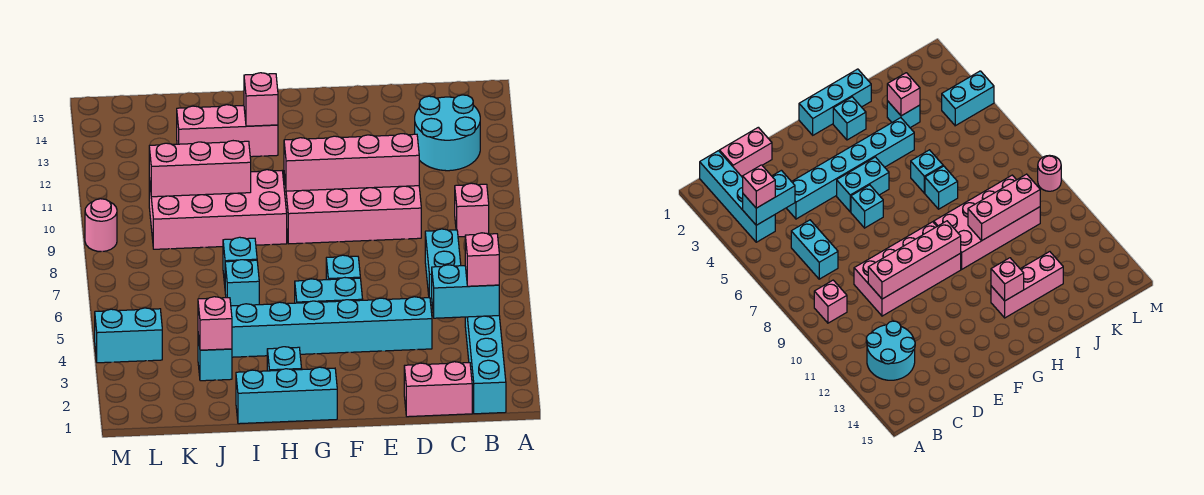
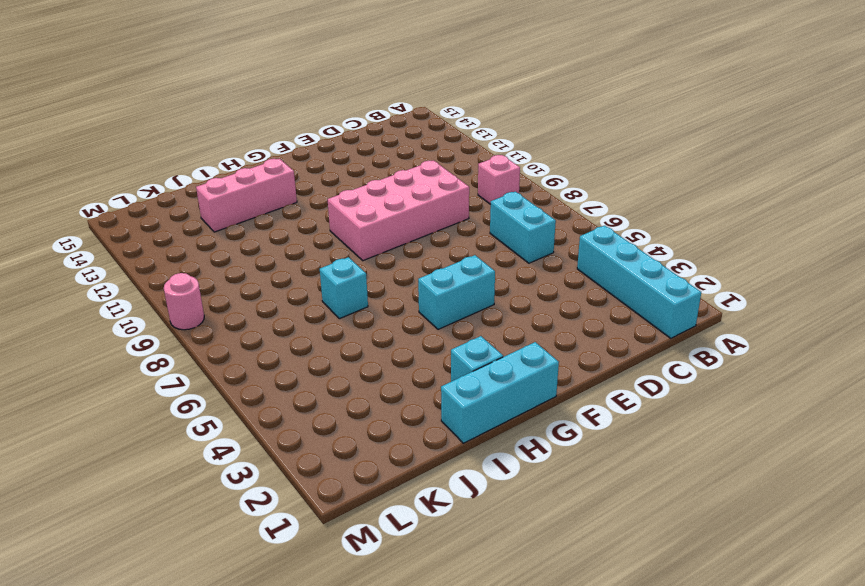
none -> cyan 2x2 round brick [415,95,480,171]
none -> pink 1x2 brick [404,362,472,417]
none -> cyan 1x6 brick [231,297,432,357]

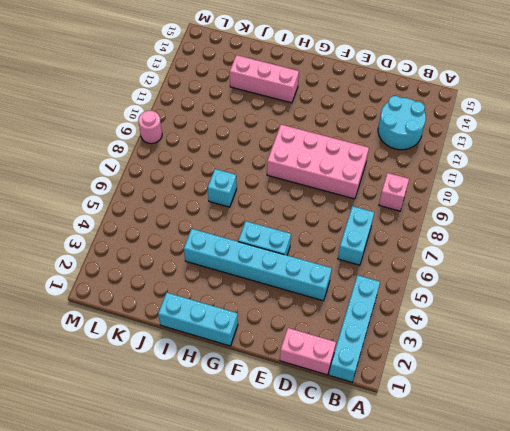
none -> cyan 1x1 brick [326,255,360,280]
none -> cyan 1x1 brick [267,347,302,371]
none -> pink 2x4 brick [149,170,287,249]

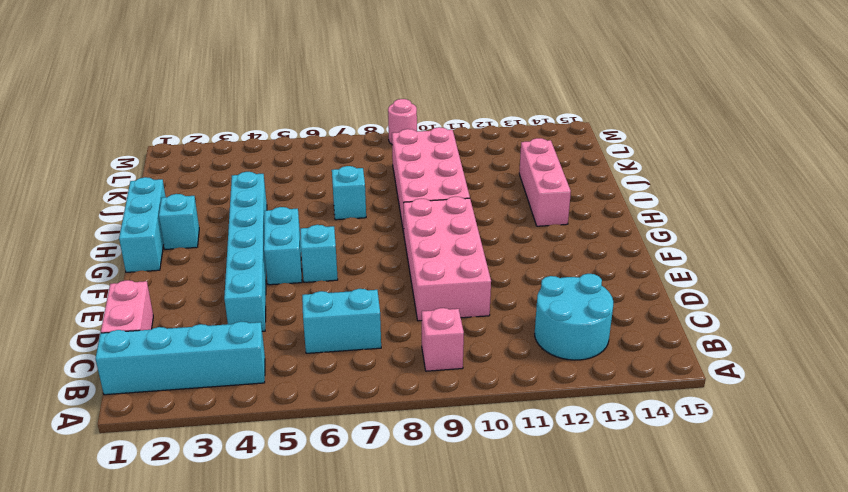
none -> cyan 1x1 brick [225,260,259,306]
none -> cyan 1x1 brick [198,336,232,381]
none -> cyan 1x2 brick [95,308,162,363]

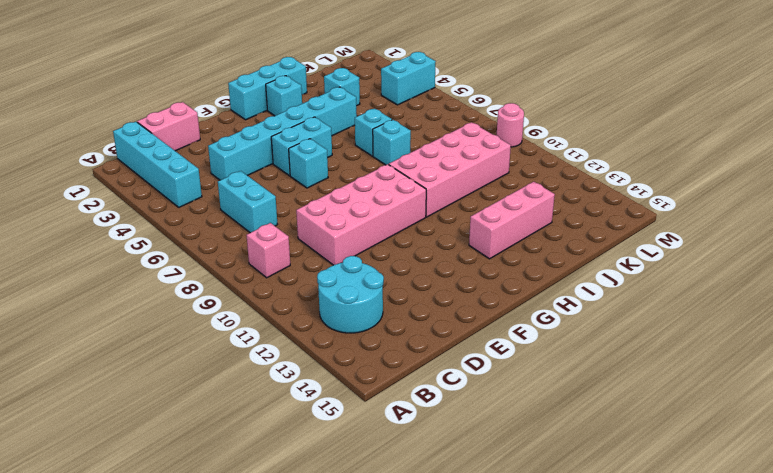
none -> cyan 1x2 brick [432,265,499,318]
none -> pink 1x4 brick [284,134,419,191]
none -> pink 1x1 brick [244,73,278,126]

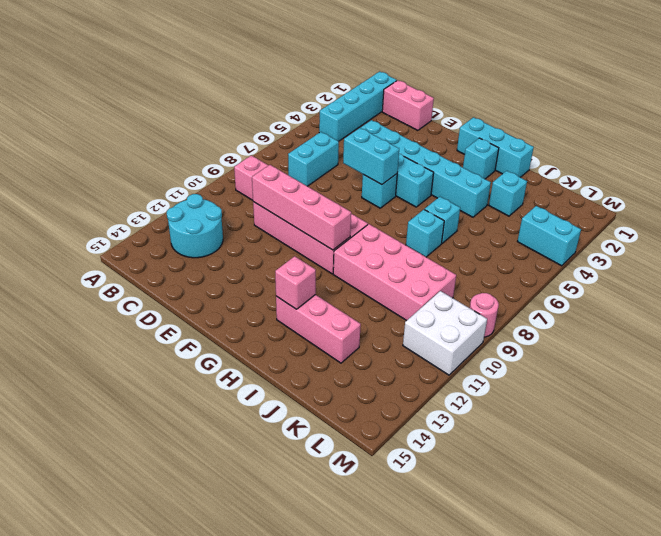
cyan 1x2 brick [343,128,399,185] -> cyan 1x2 brick moved to [432,265,499,318]
white 2x2 brick [403,291,487,375] -> none
none -> pink 1x3 brick [149,141,251,197]
none -> pink 1x1 brick [198,297,232,350]
none -> pink 1x1 brick [465,233,499,286]

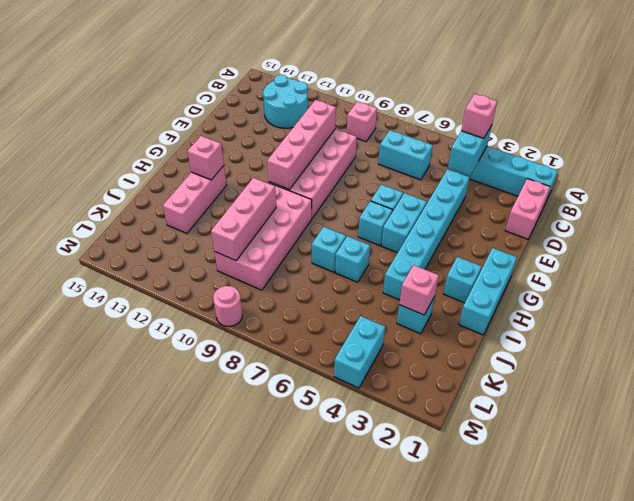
cyan 1x1 brick [358,201,393,246] -> none

